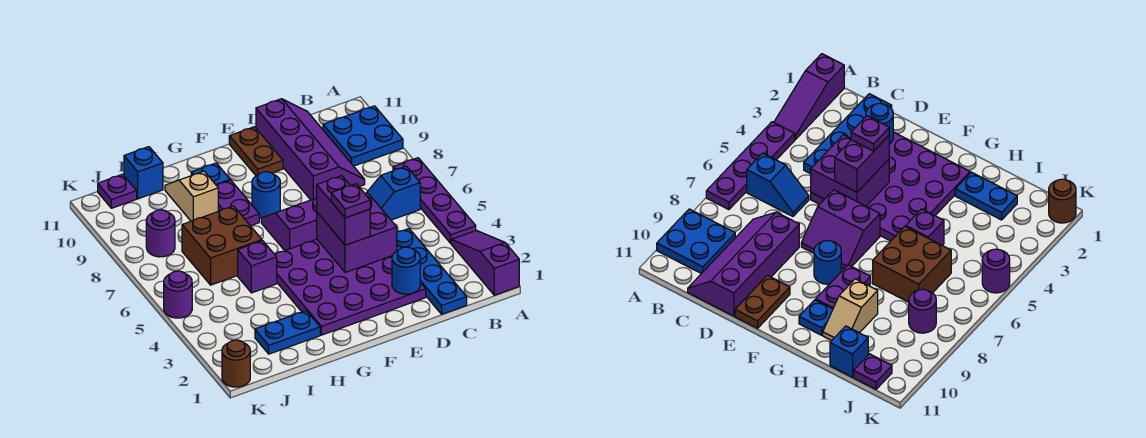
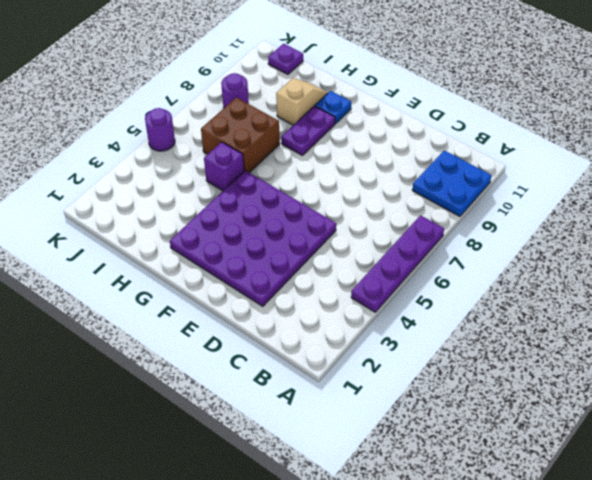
none -> purple 1x3 slope [451,231,519,295]
none -> blue 1x2 slope [366,166,420,220]
none -> blue 1x4 plate [397,229,467,314]

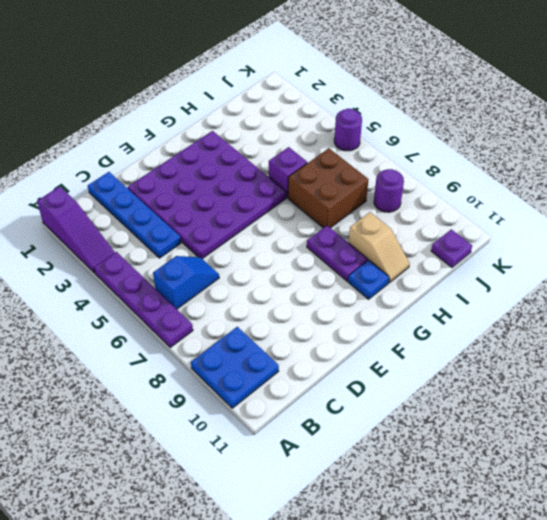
none -> purple 2x4 slope [256,99,365,200]
none -> purple 2x2 slope [261,198,317,251]
none -> brown 1x2 plate [229,127,283,176]

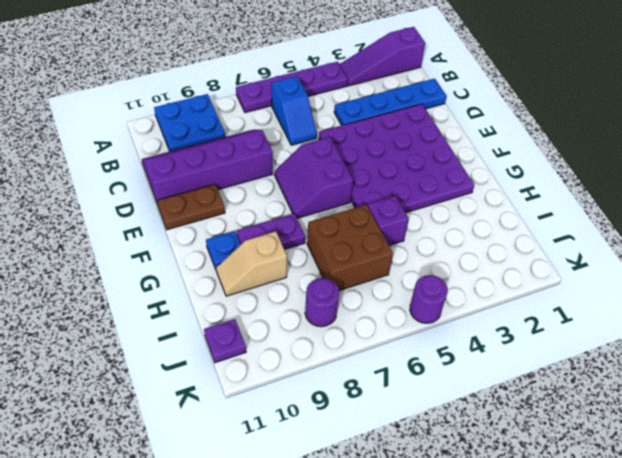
none -> blue 1x1 round brick [252,172,280,218]
none -> blue 1x2 plate [255,311,320,354]
none -> blue 1x1 brick [124,147,163,199]

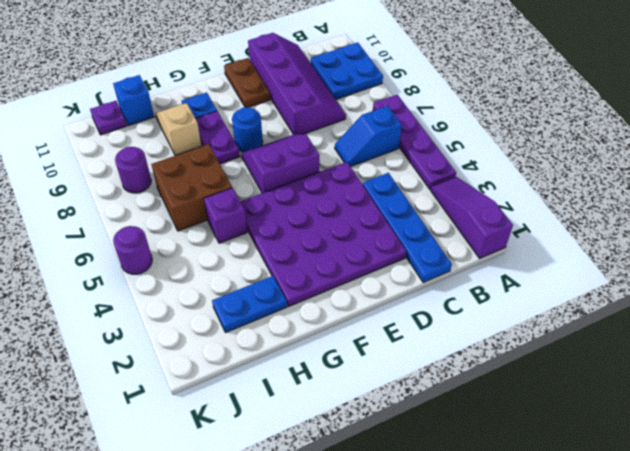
none -> brown 1x1 round brick [222,340,250,387]
none -> blue 1x1 round brick [392,247,420,294]
none -> purple 2x2 brick [317,194,397,272]

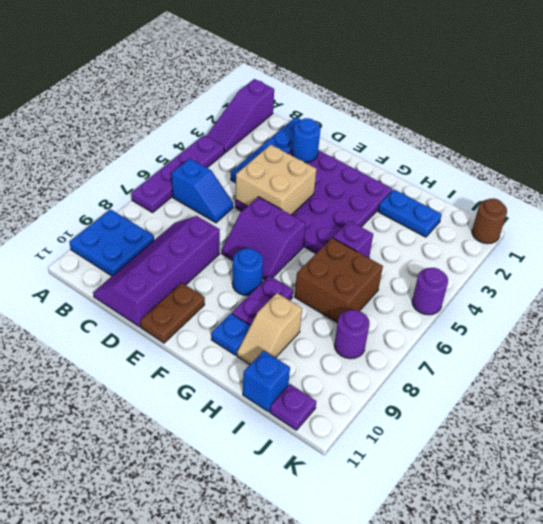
tan 2x2 brick [235,145,317,215] -> purple 2x2 brick [317,194,397,272]
none -> purple 1x2 brick [317,176,370,245]
none -> purple 1x1 plate [331,184,370,218]

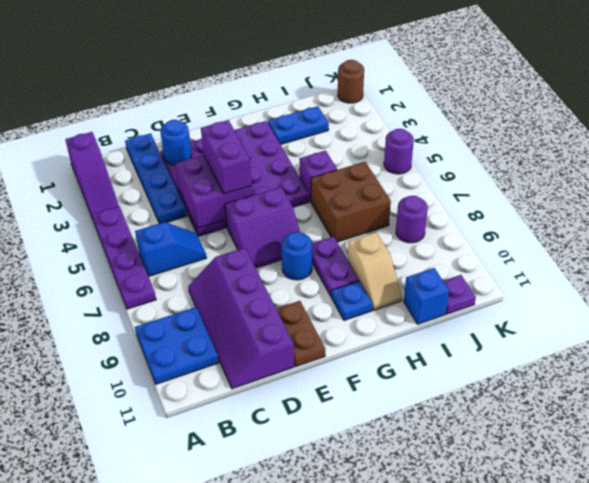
none -> purple 1x1 plate [331,184,370,218]

